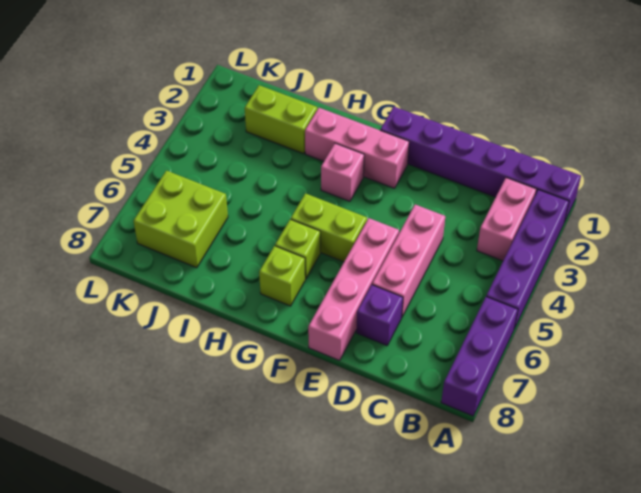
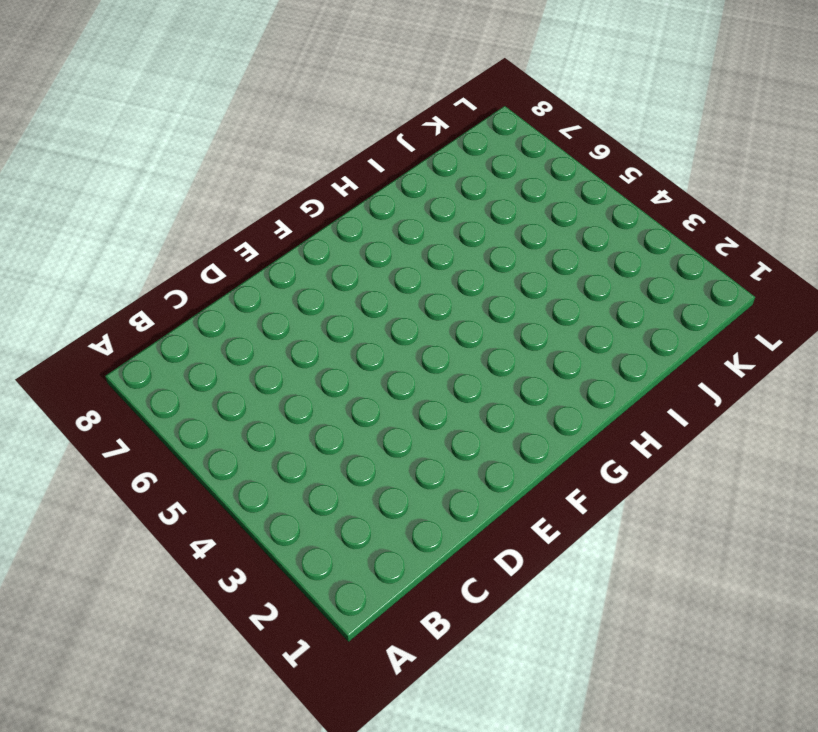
none -> purple 1x6 brick [380,107,581,223]
none -> purple 1x4 brick [486,190,569,329]
none -> purple 1x3 brick [441,297,518,416]

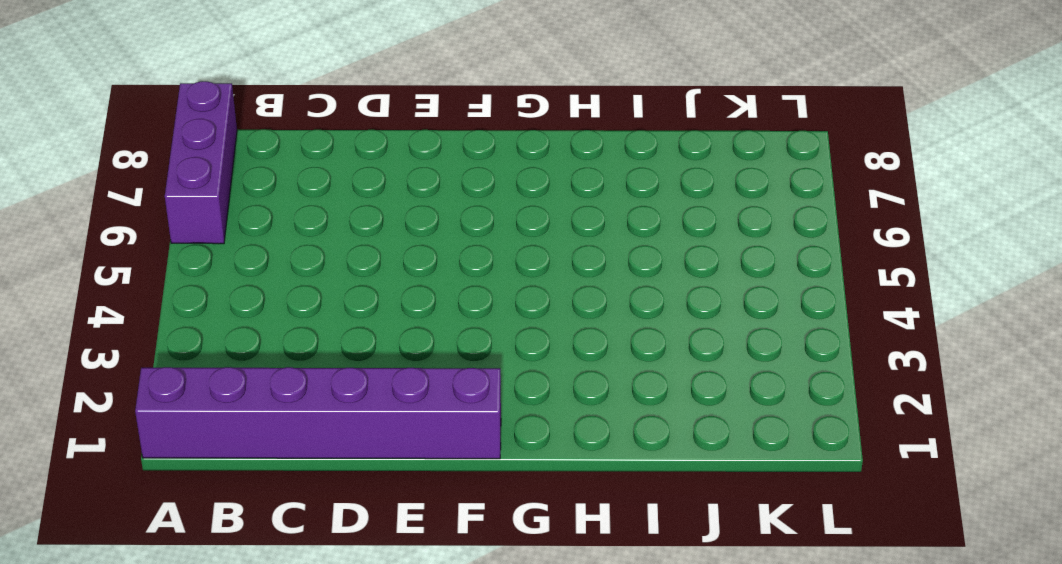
none -> purple 1x4 brick [486,190,569,329]
none -> pink 1x2 brick [477,178,536,261]
none -> pink 1x3 brick [372,205,445,318]

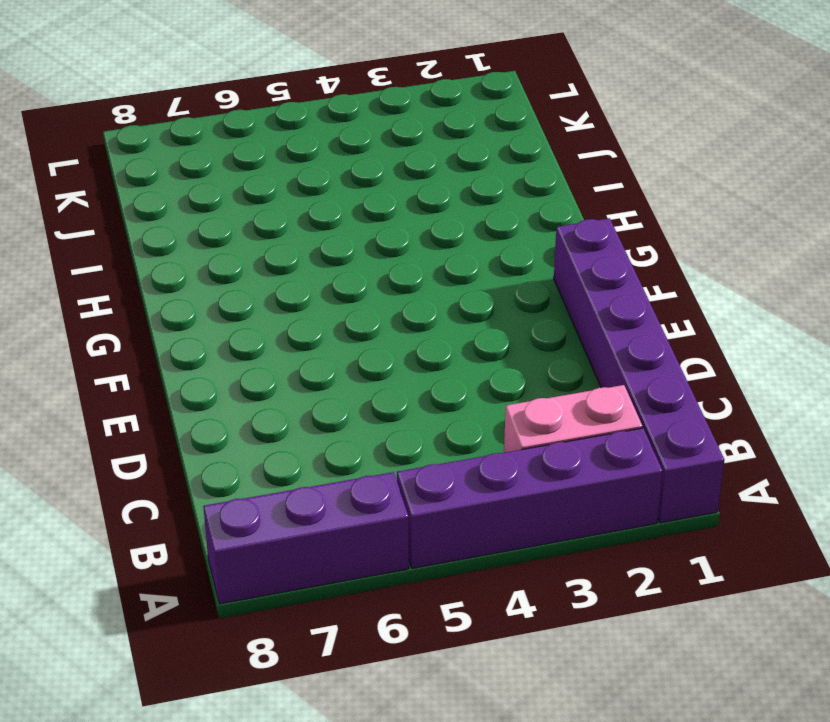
none -> pink 1x3 brick [372,205,445,318]
none -> purple 1x1 brick [356,285,403,346]
none -> pink 1x4 brick [308,218,399,361]

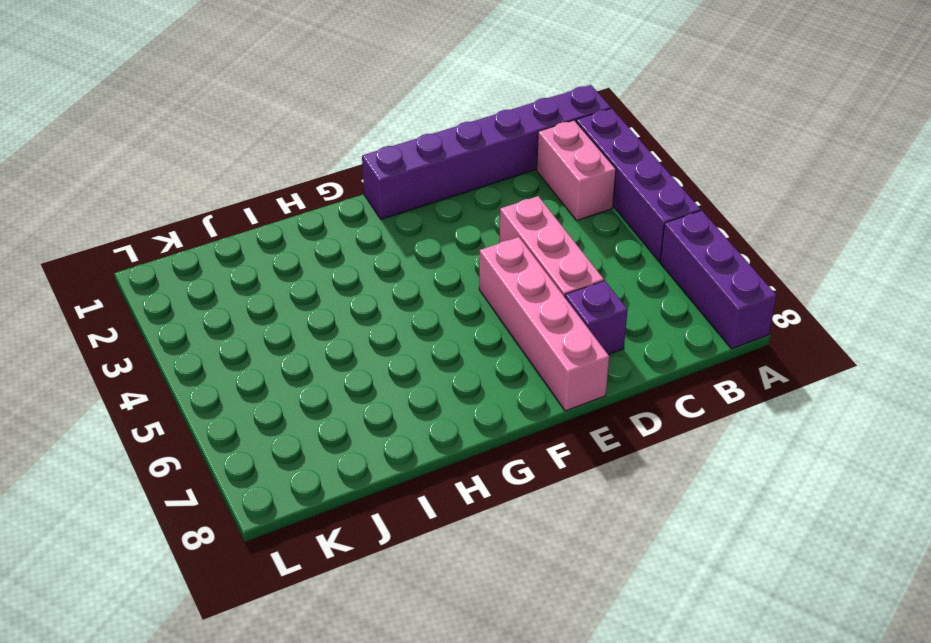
none -> pink 1x3 brick [305,108,409,188]
none -> lime 1x2 brick [291,193,367,262]
none -> pink 1x1 brick [321,143,364,201]

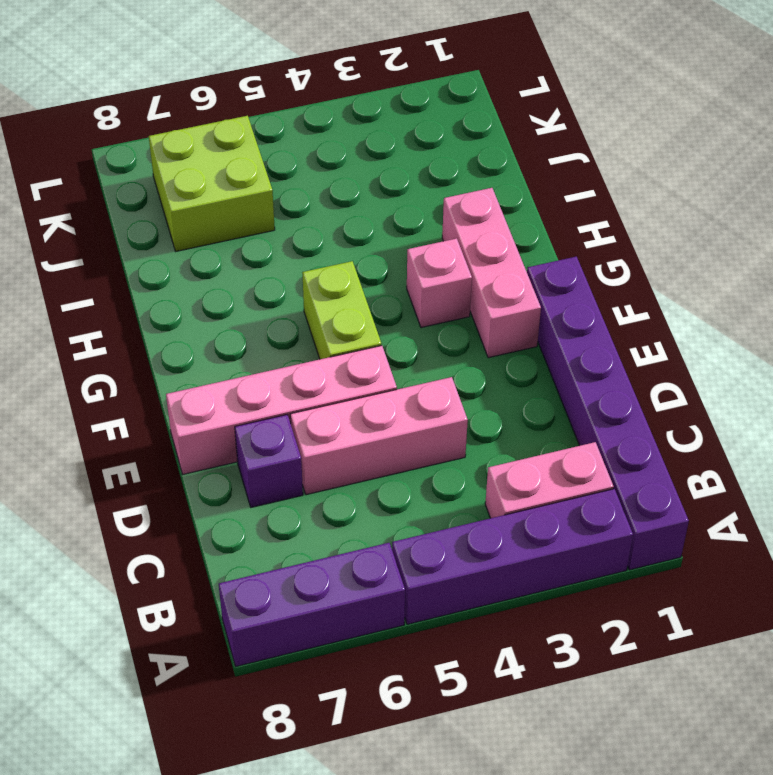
none -> lime 1x1 brick [275,219,320,279]
none -> lime 1x1 brick [259,246,305,306]
none -> lime 1x2 brick [245,85,317,154]

